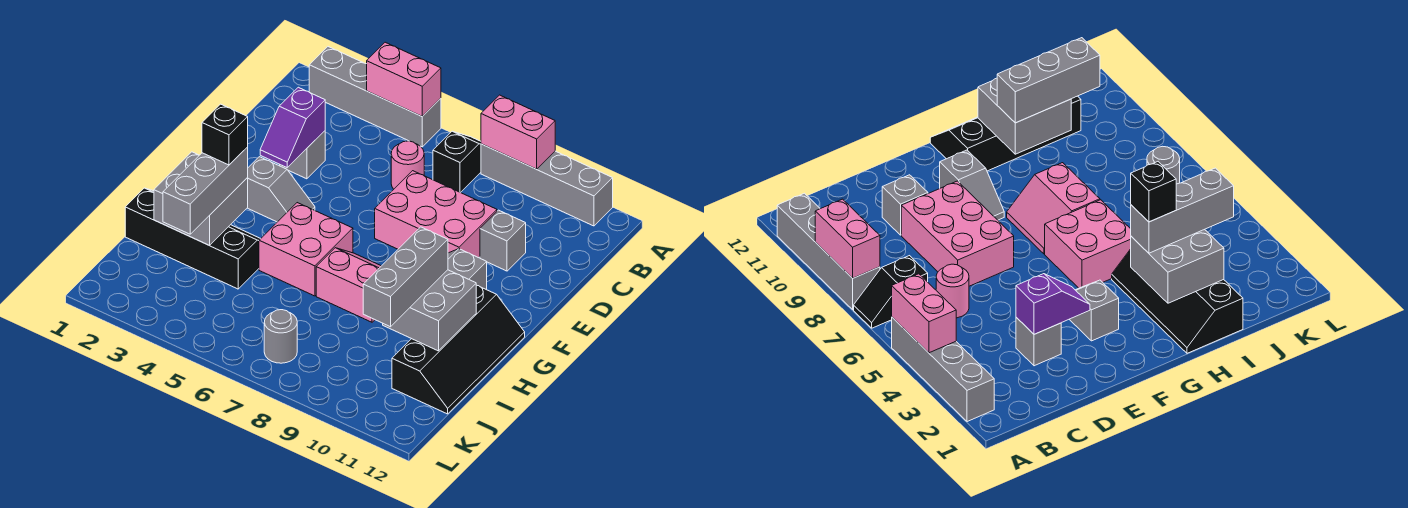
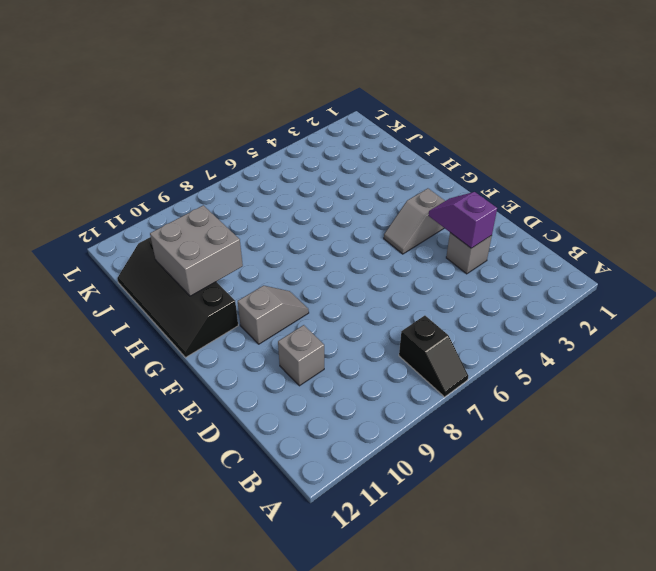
none -> grey 1x4 brick [309,47,441,147]
none -> grey 1x4 brick [481,144,613,226]
none -> pink 1x1 round brick [391,141,424,189]

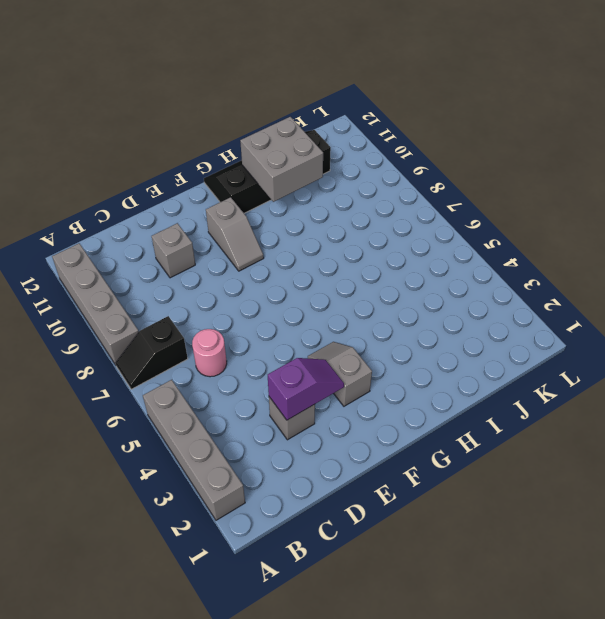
none -> pink 2x3 brick [375,171,497,258]
none -> pink 2x2 brick [259,203,353,296]
none -> pink 2x2 slope [316,248,381,322]

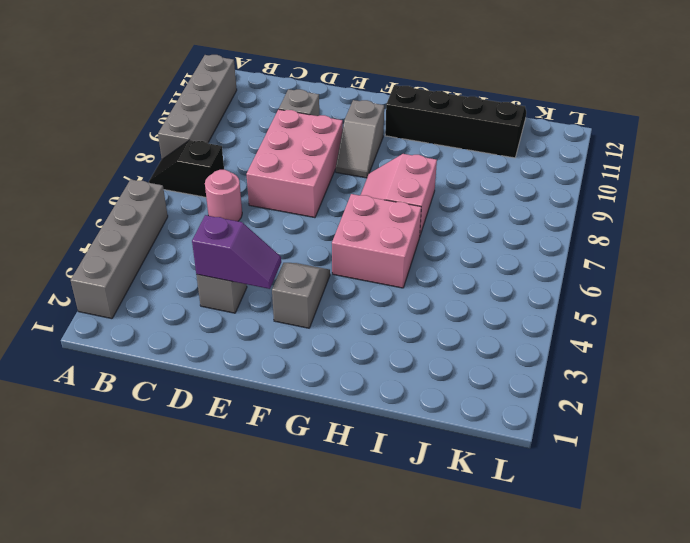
none -> black 2x4 slope [125,188,261,289]
none -> grey 1x1 round brick [264,310,297,363]
none -> pink 1x2 brick [367,42,441,116]

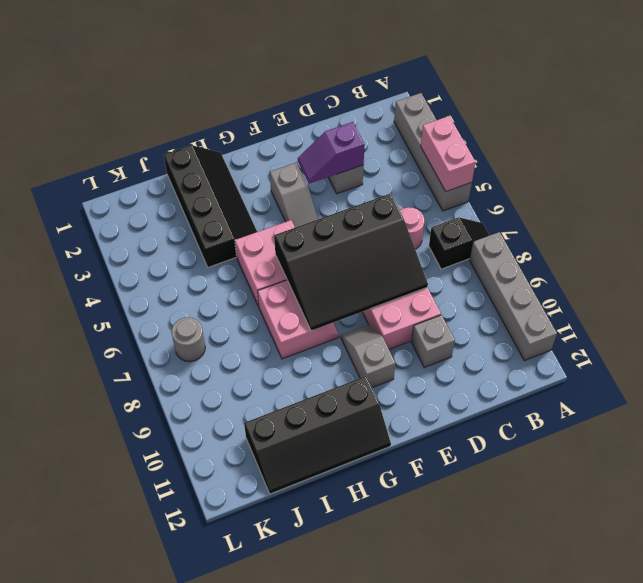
black 3x4 slope [274,194,428,331] -> none
none -> pink 1x2 brick [481,95,555,169]
none -> grey 2x2 brick [154,152,248,245]
none -> grey 2x2 brick [383,270,476,351]

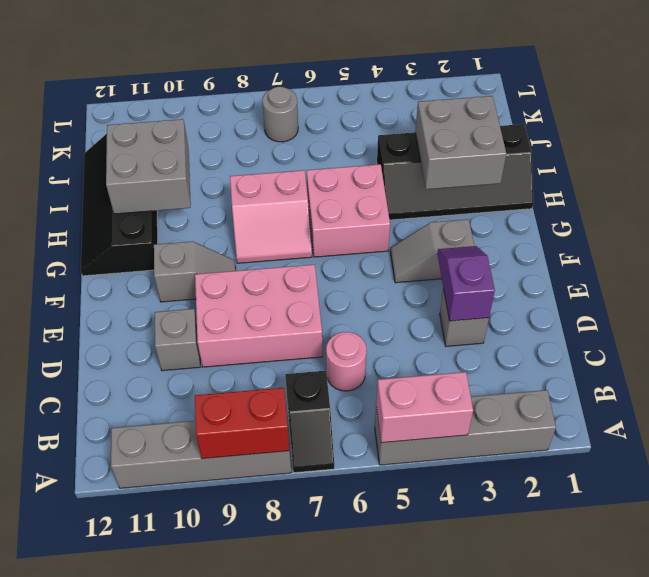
red 1x2 brick [195,388,290,459] -> pink 1x2 brick [481,95,555,169]
none -> grey 1x3 brick [163,147,248,234]
none -> grey 1x3 brick [363,227,448,327]
none -> black 1x1 brick [202,104,248,165]

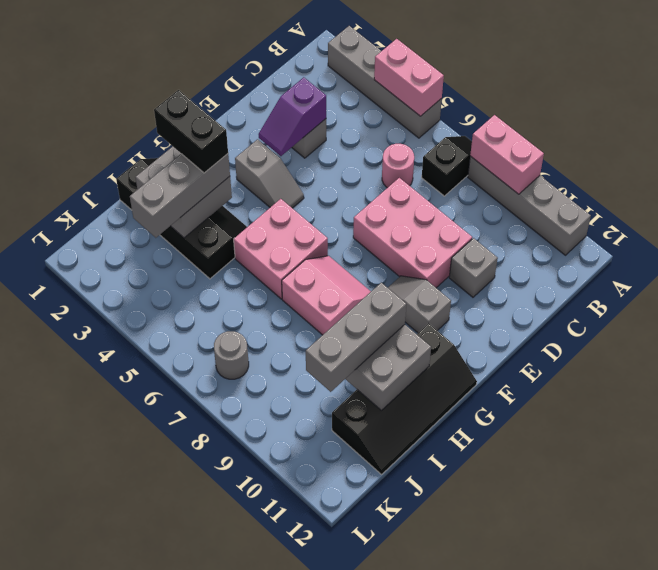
black 1x2 brick [154,90,228,173] -> black 1x1 brick [202,104,248,165]

